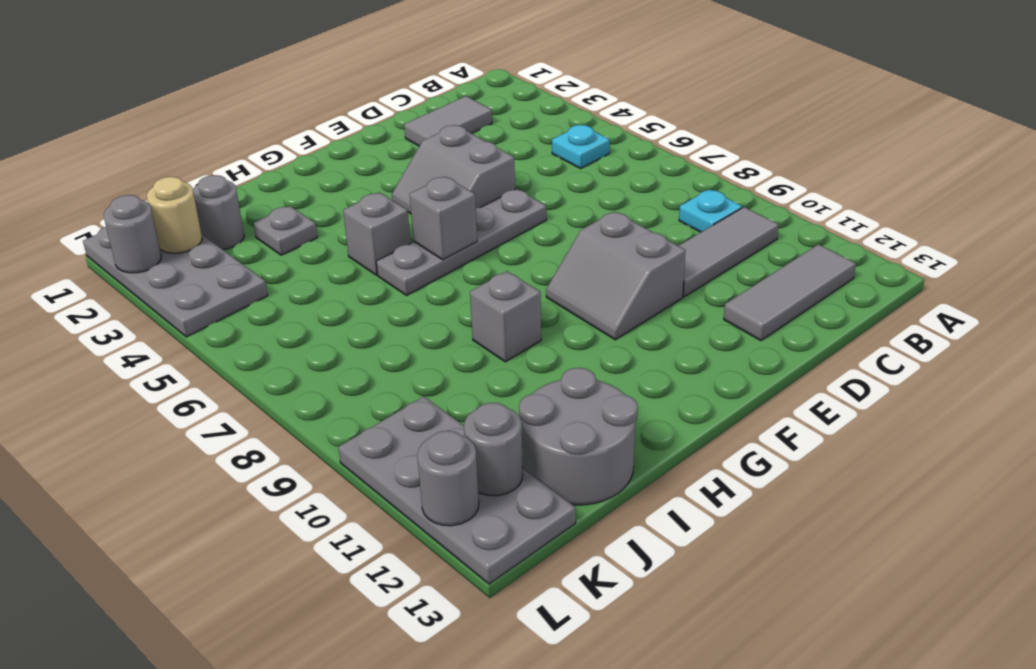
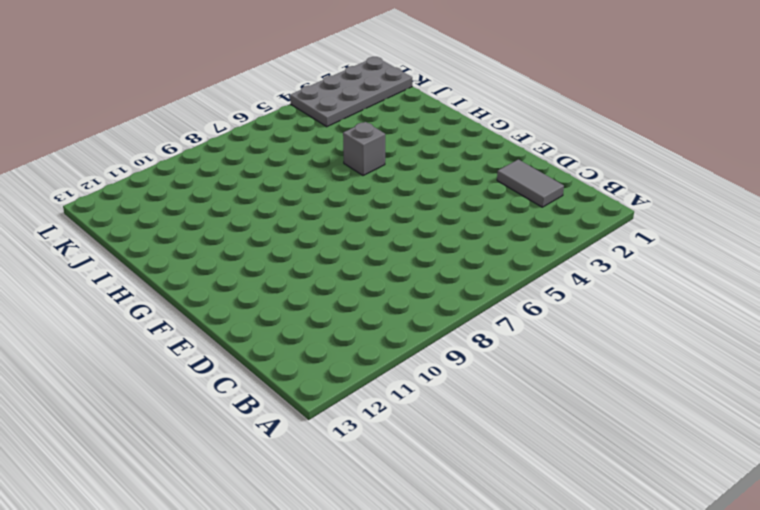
none -> cyan 1x1 plate [552,125,610,169]
none -> cyan 1x1 plate [679,189,742,232]
none -> grey 1x3 tile [679,207,779,297]

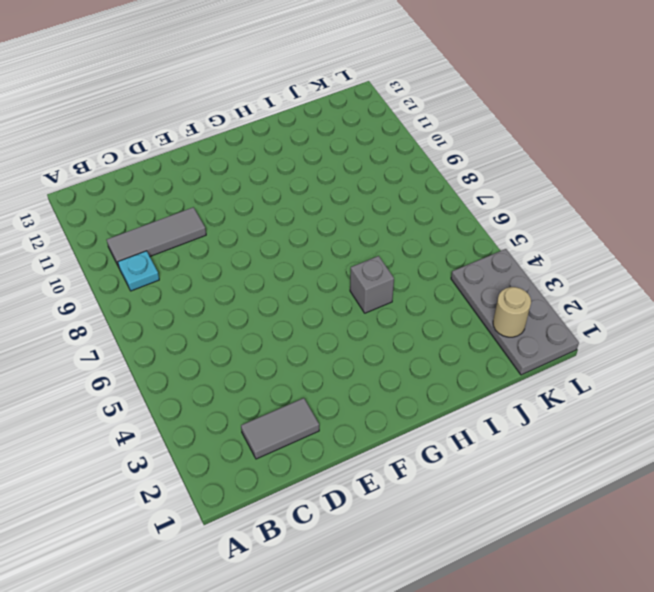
none -> cyan 1x1 plate [552,125,610,169]
none -> grey 1x3 tile [724,244,856,341]
none -> grey 2x2 slope [392,125,515,214]

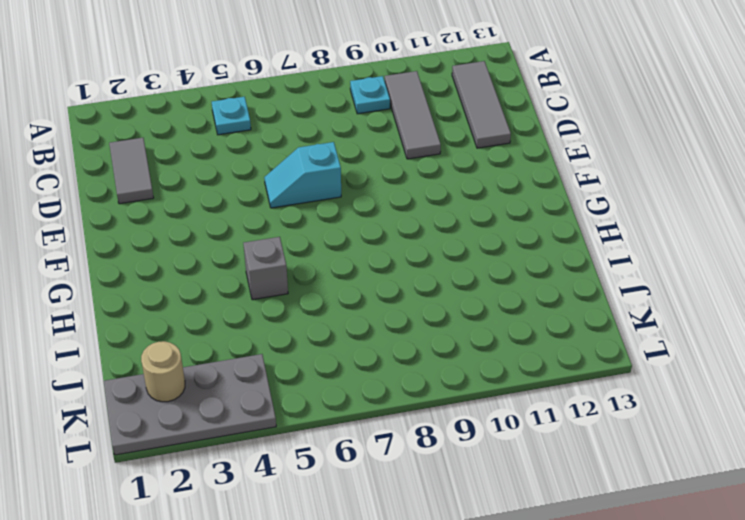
cyan 1x2 slope [264,142,341,208] -> grey 1x4 plate [376,189,546,295]
none -> grey 2x2 slope [392,125,515,214]
none -> grey 2x2 slope [546,212,686,340]
none -> grey 1x1 brick [470,271,541,362]

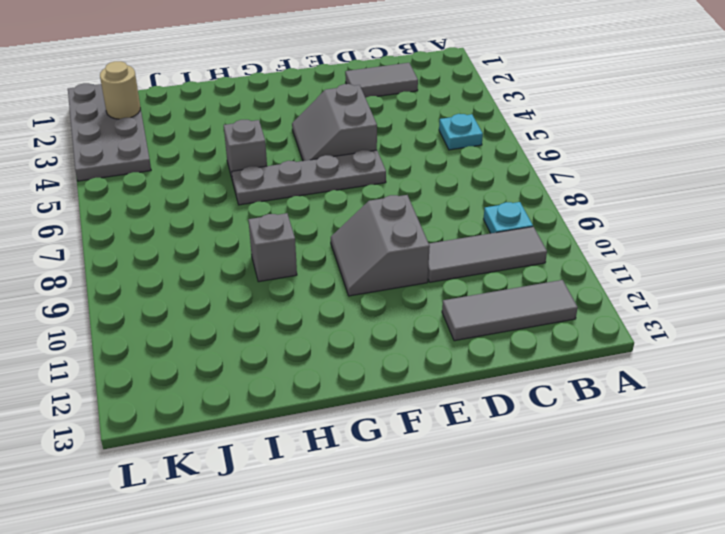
none -> grey 1x1 plate [254,206,317,255]
none -> grey 2x2 round brick [519,368,638,505]
none -> grey 1x1 round brick [193,175,244,249]

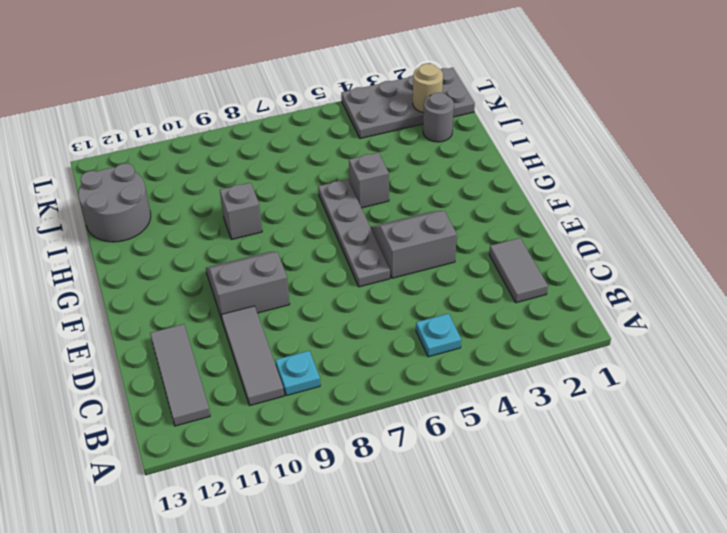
none -> grey 1x1 plate [254,206,317,255]
none -> grey 2x4 plate [338,396,576,584]
none -> grey 1x1 brick [410,176,477,260]

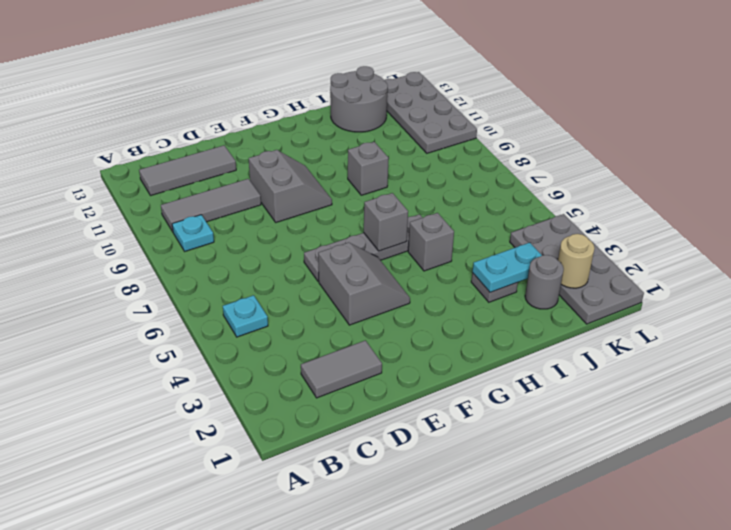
cyan 1x2 plate [473,243,542,292] -> none
none -> grey 1x1 round brick [464,403,523,496]
none -> grey 1x1 round brick [104,195,161,273]
none -> grey 1x1 round brick [417,431,479,526]

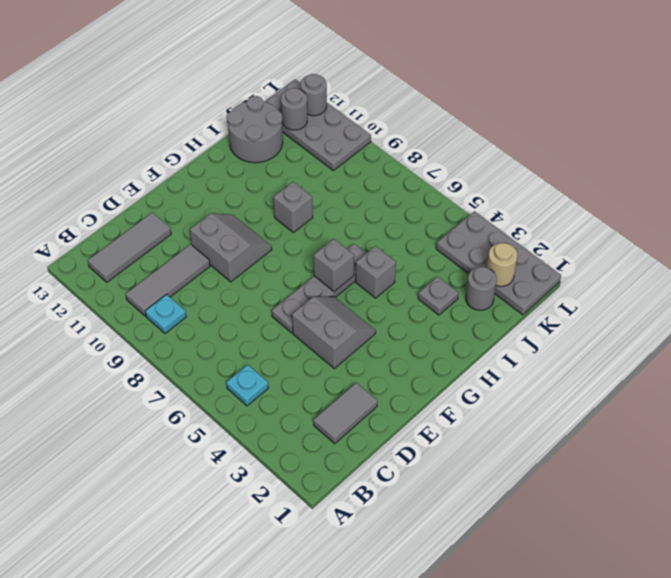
none -> grey 1x1 round brick [104,195,161,273]

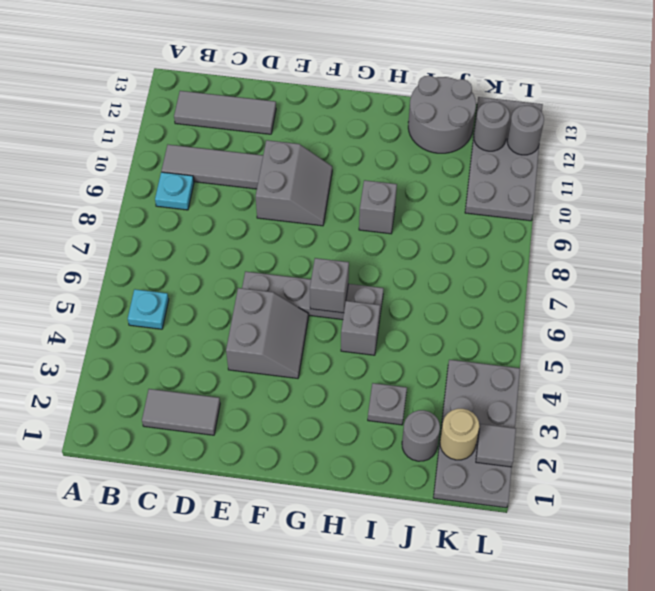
grey 1x1 tile [476,424,516,467] -> grey 1x1 round brick [104,195,161,273]

